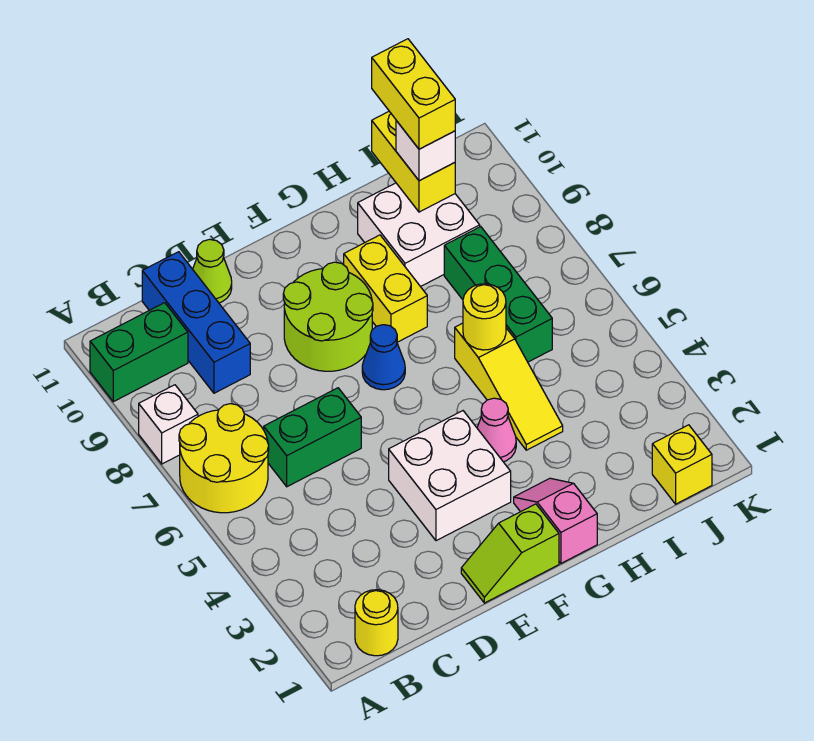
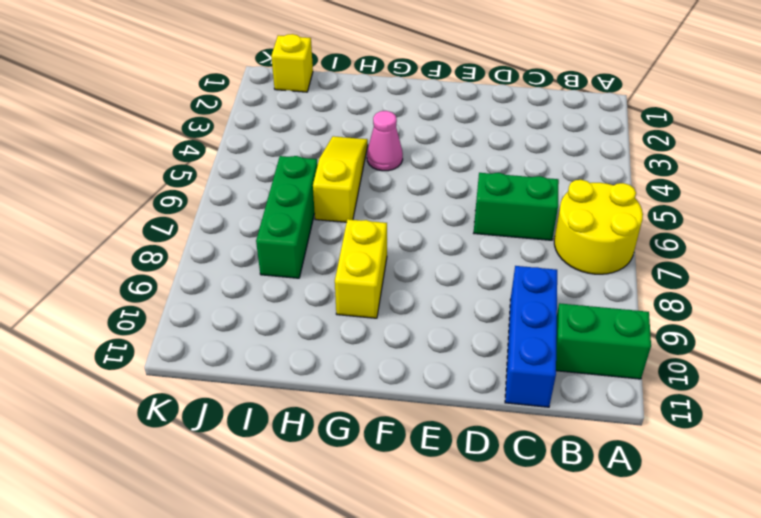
none -> white 1x1 brick [139,385,198,464]
none -> yellow 1x1 round brick [355,590,398,656]
none -> lime 1x1 cone [193,239,232,303]

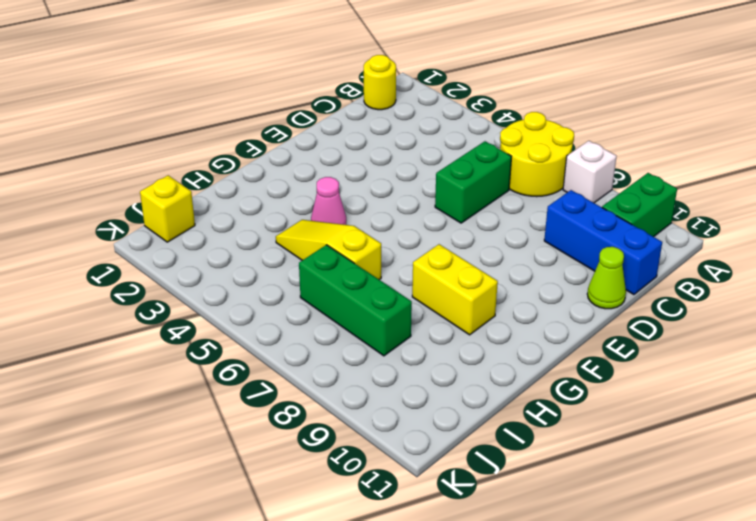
none -> lime 1x2 slope [461,504,559,603]
none -> white 2x2 brick [389,411,511,541]
none -> lime 2x2 round brick [283,262,373,371]

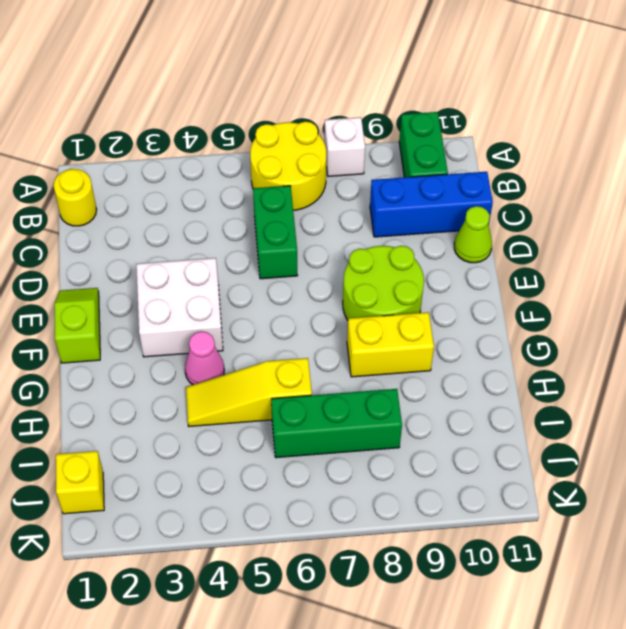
none -> blue 1x1 cone [362,325,405,390]
none -> pink 1x2 slope [514,478,597,563]
none -> white 2x2 brick [358,183,480,287]

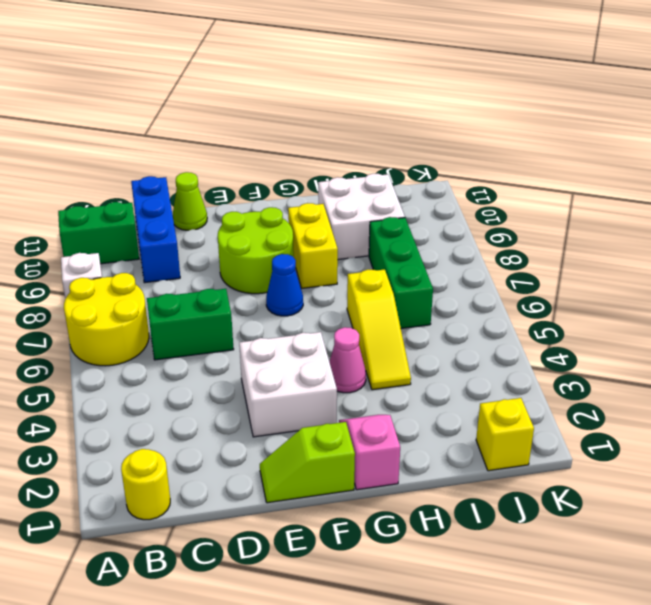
none -> yellow 1x1 round brick [463,284,506,350]
none -> yellow 1x2 brick [372,111,455,212]
none -> white 1x1 brick [396,121,455,181]

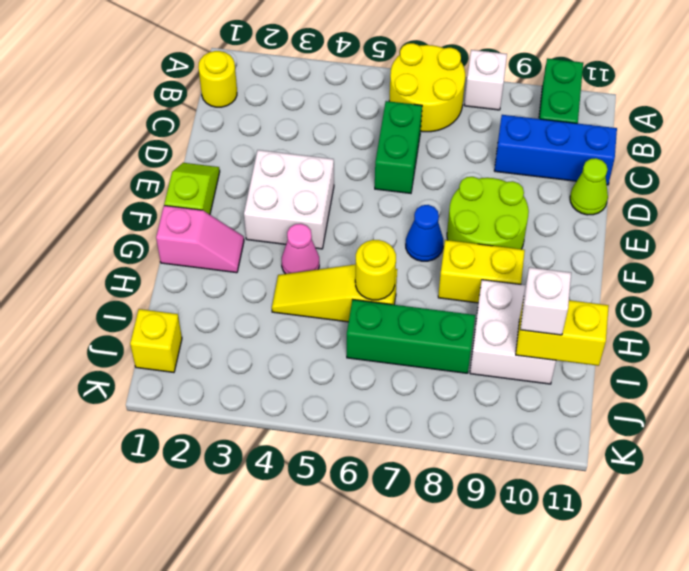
none -> yellow 1x2 brick [372,39,455,149]

